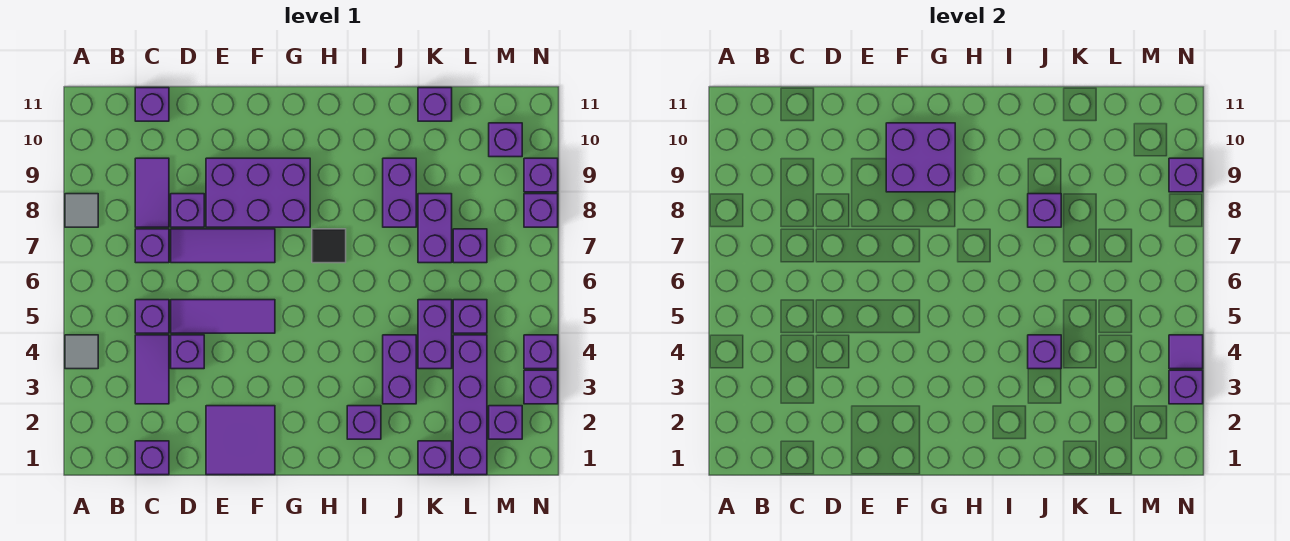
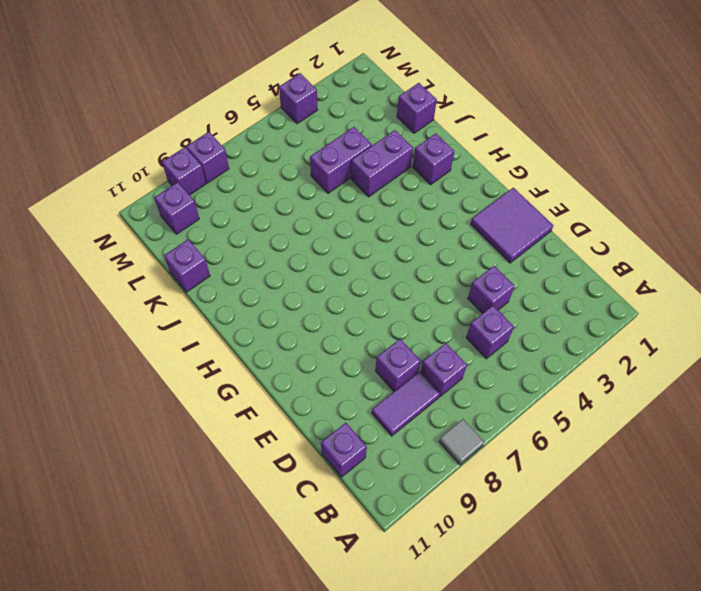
none -> grey 1x1 tile [65,335,98,369]
none -> purple 1x1 brick [135,441,169,475]
none -> purple 1x2 tile [135,335,169,404]
none -> purple 1x3 tile [171,300,275,333]

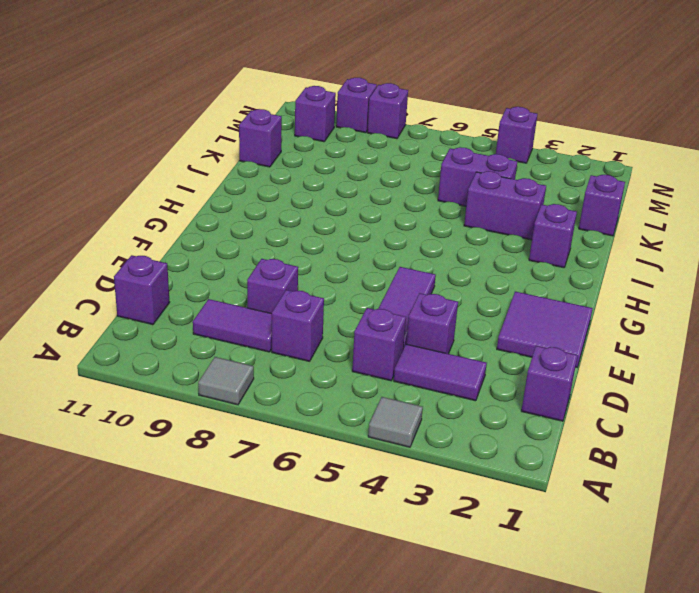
none -> purple 1x3 tile [171,229,275,263]
none -> purple 2x3 brick [206,158,310,227]
none -> black 1x1 tile [312,229,346,263]
none -> purple 1x2 brick [383,158,416,227]

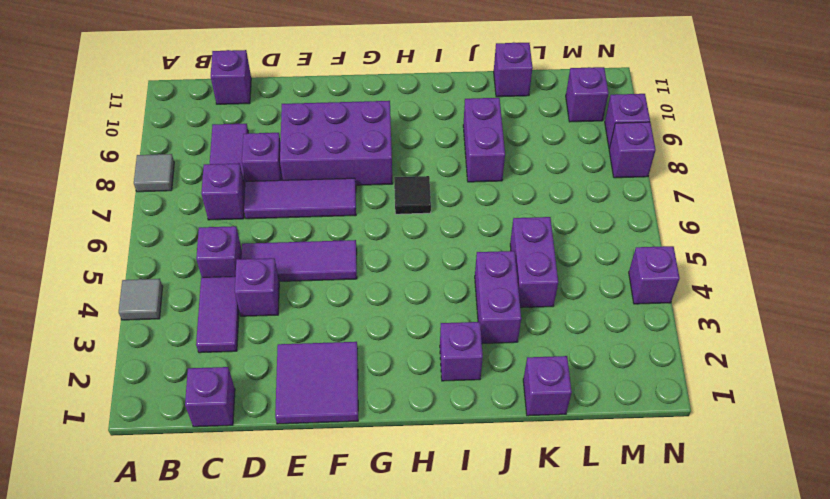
none -> purple 1x2 brick [418,194,452,263]
none -> purple 1x4 brick [453,335,487,475]
none -> purple 1x1 brick [453,300,487,333]
none -> purple 1x1 brick [453,229,487,263]

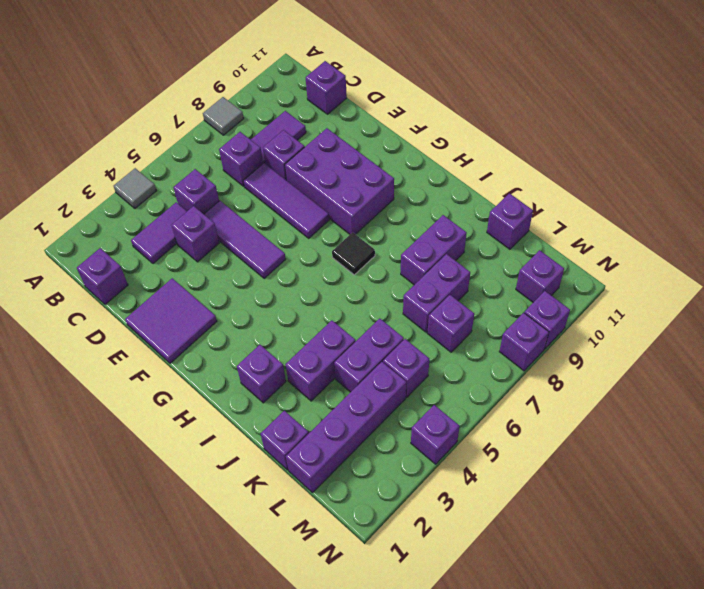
none -> purple 1x1 brick [489,406,522,439]
none -> purple 1x1 brick [524,370,558,404]
none -> purple 2x2 brick [886,123,955,192]
none -> purple 1x1 brick [1028,335,1061,369]

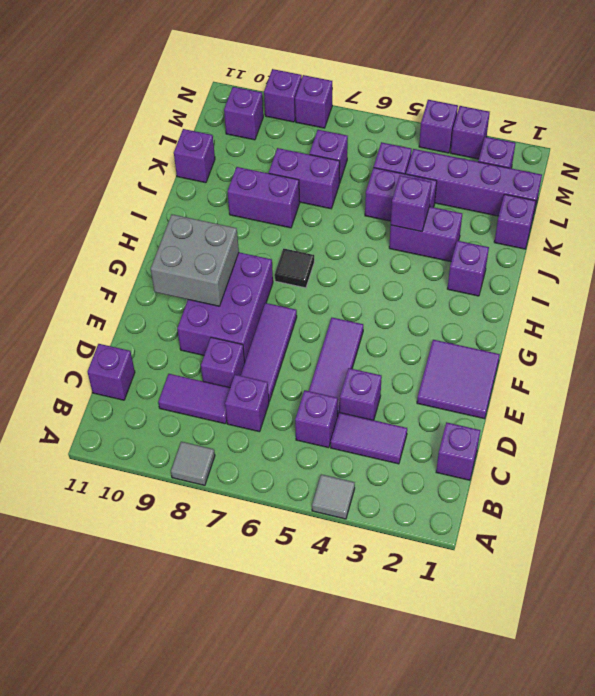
grey 2x2 brick [151,214,239,306] -> purple 2x2 brick [886,123,955,192]
none -> purple 1x1 brick [1028,194,1061,227]
none -> purple 1x1 brick [1169,370,1203,404]
none -> purple 1x1 tile [1169,335,1203,369]
none -> purple 1x1 brick [1169,158,1203,192]

